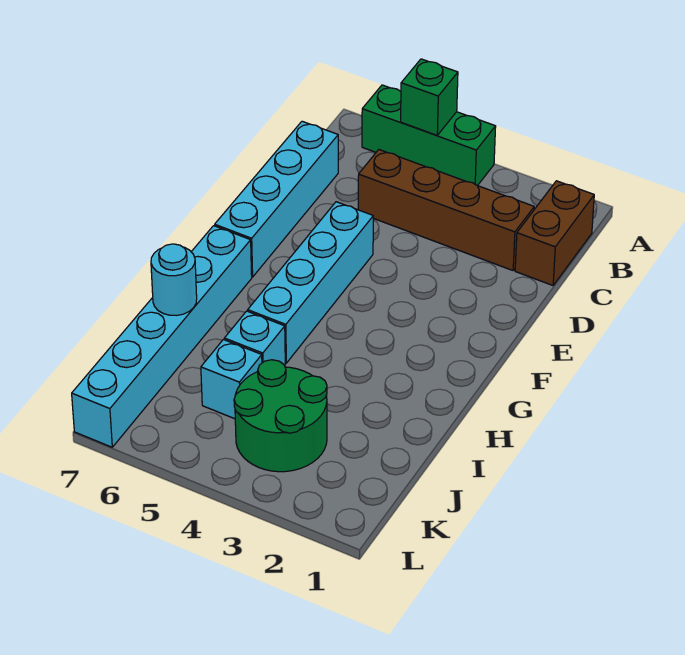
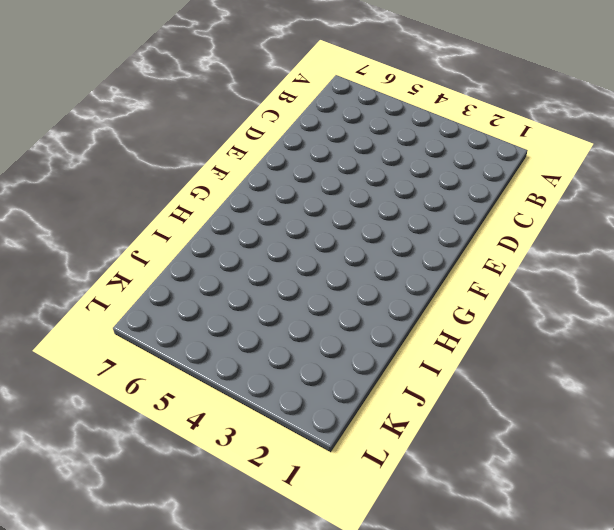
none -> green 1x3 brick [362,85,496,186]
none -> brown 1x2 brick [515,181,594,285]

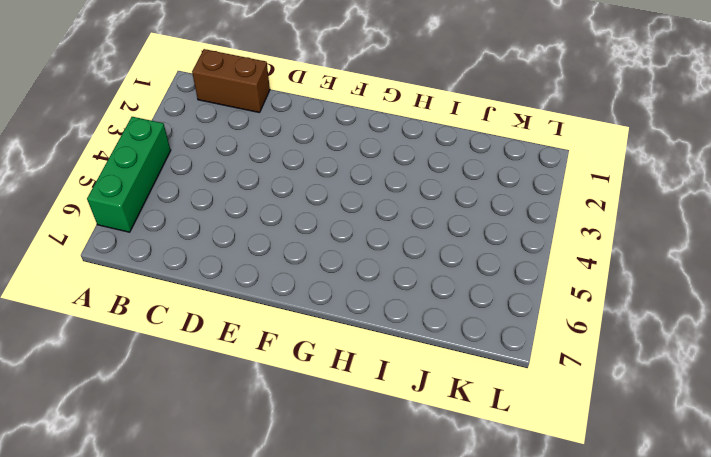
none -> brown 1x4 brick [358,150,534,270]
none -> cyan 1x4 brick [215,121,338,277]

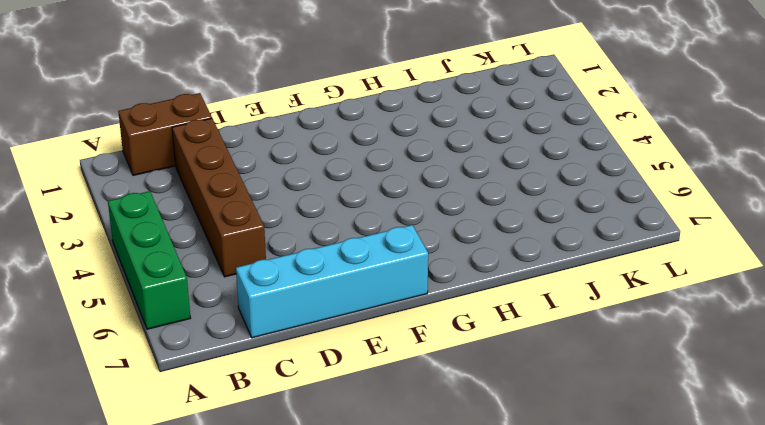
none -> cyan 1x4 brick [248,202,373,363]
none -> cyan 1x6 brick [72,226,252,447]

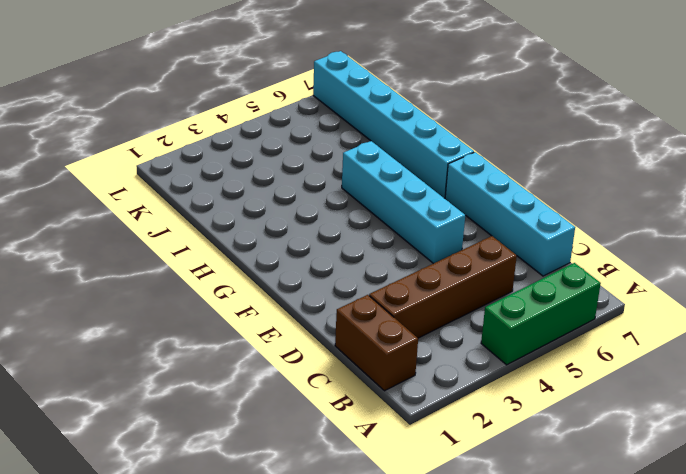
none -> cyan 1x1 brick [224,311,285,365]
none -> green 2x2 round brick [234,360,327,472]

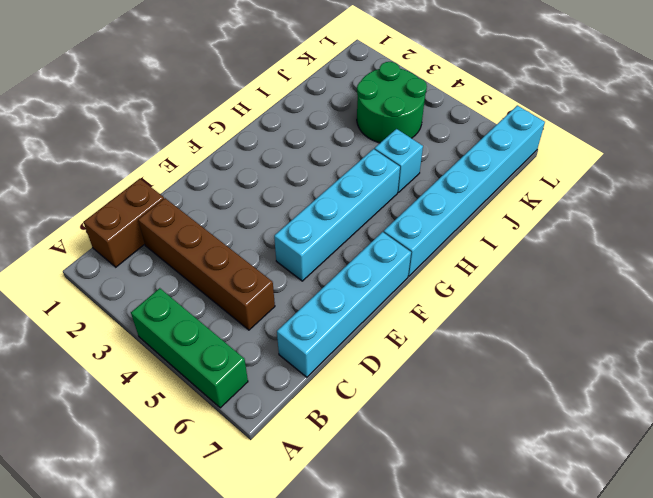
none -> cyan 1x1 brick [201,340,262,419]
none -> green 1x1 brick [401,59,458,135]

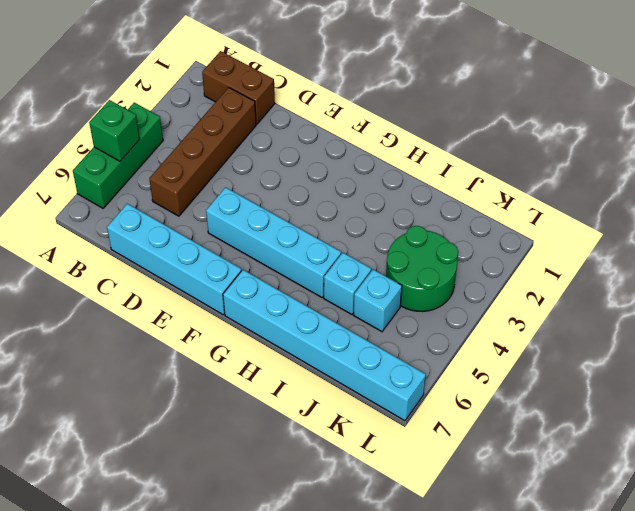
none -> cyan 1x1 round brick [151,244,197,315]

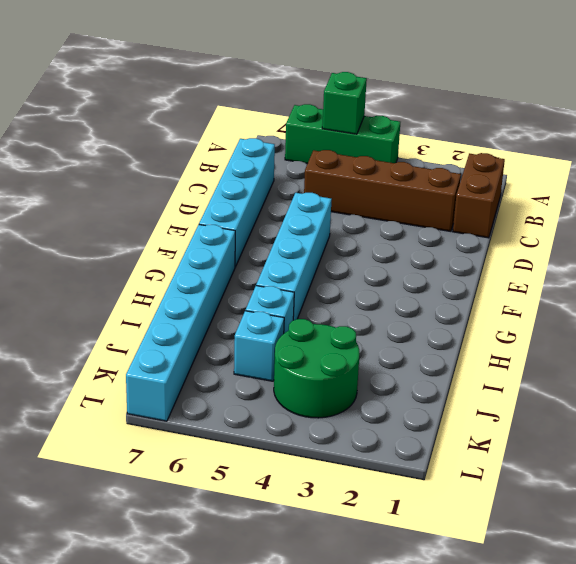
none -> cyan 1x1 round brick [151,244,197,315]

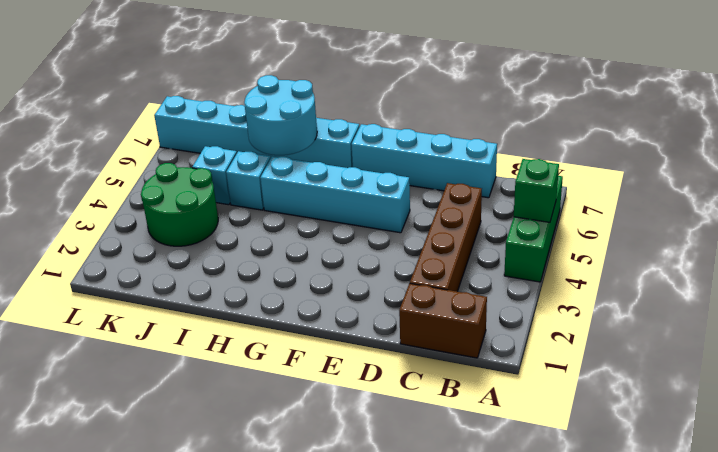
cyan 2x2 round brick [244,75,317,155] -> cyan 1x1 round brick [151,244,197,315]

